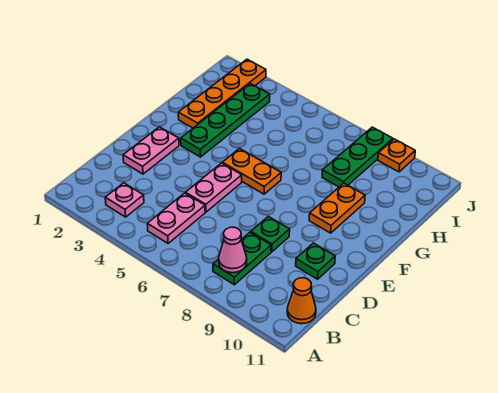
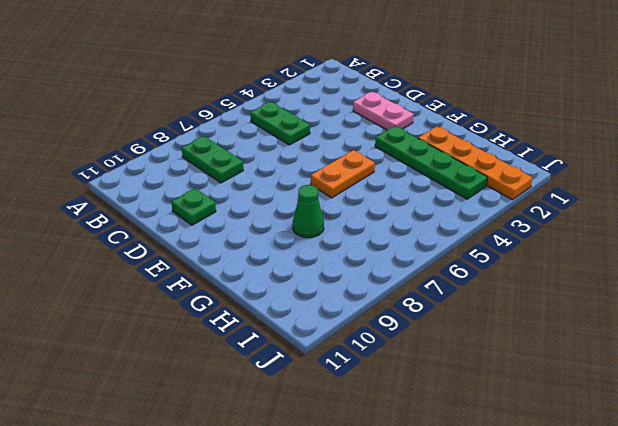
green 1x2 plate [250,102,310,145] -> pink 1x2 plate [147,193,205,243]
green 1x1 cone [293,185,324,238] -> none
none -> pink 1x1 plate [105,183,144,217]
none -> orange 1x1 cone [287,278,316,324]
none -> pink 1x2 plate [186,163,242,212]

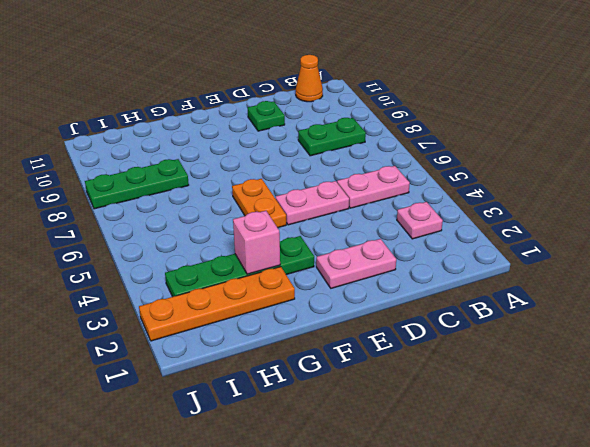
pink 1x1 brick [233,211,280,274] -> none
none -> green 1x1 plate [251,216,290,252]
none -> orange 1x2 plate [309,183,365,233]
none -> orange 1x1 plate [378,139,415,172]

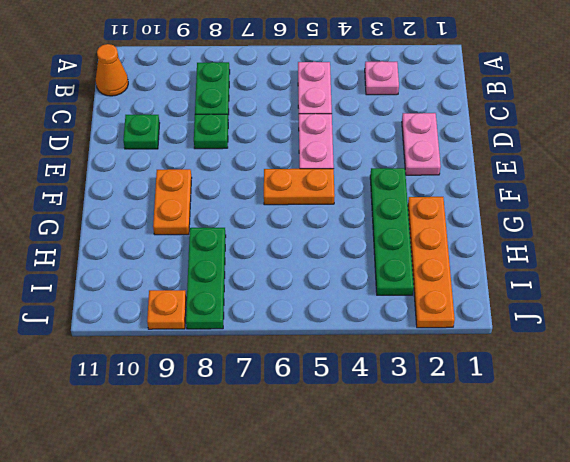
none -> pink 1x1 cone [219,227,247,273]

